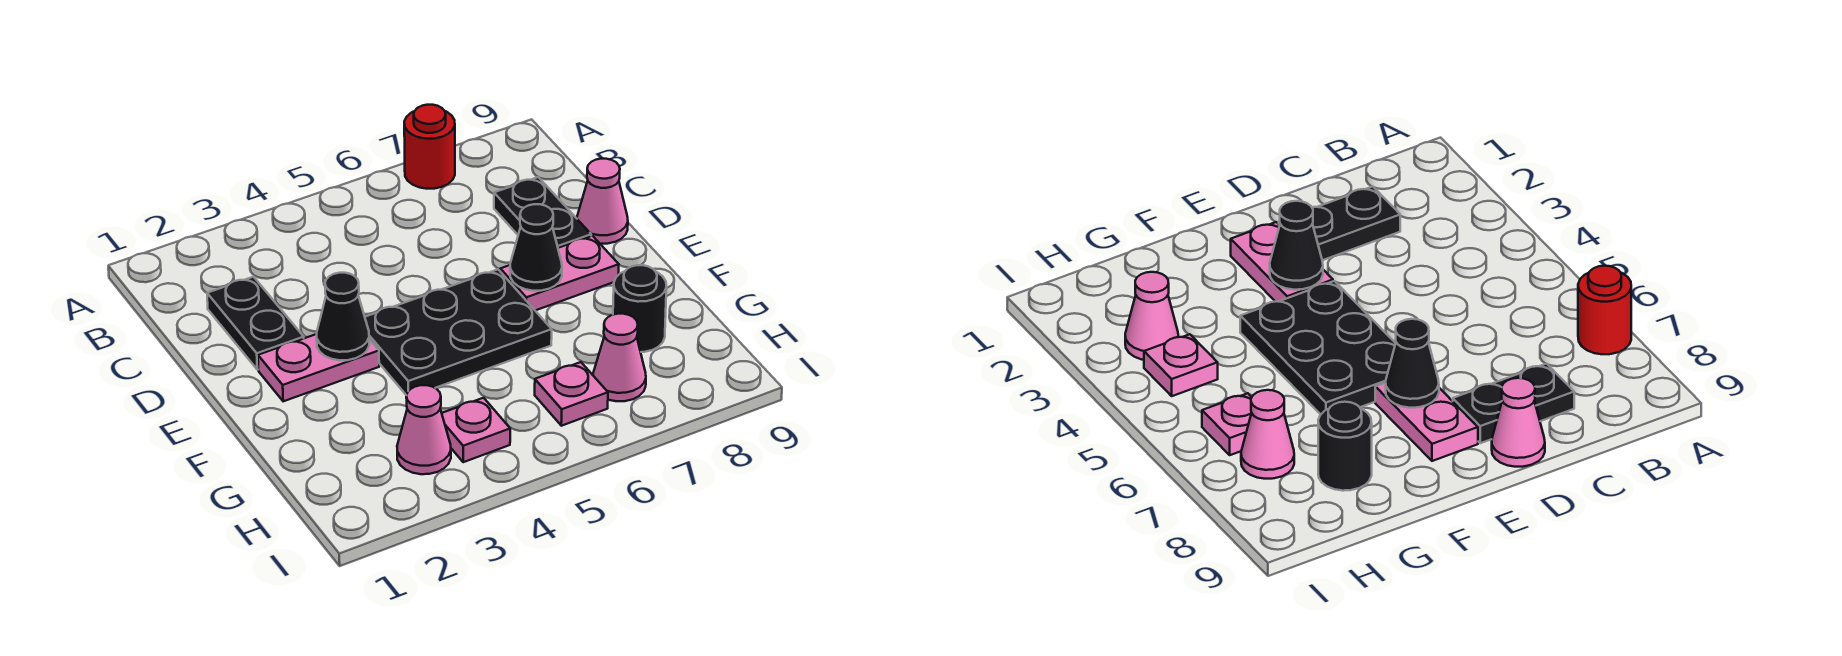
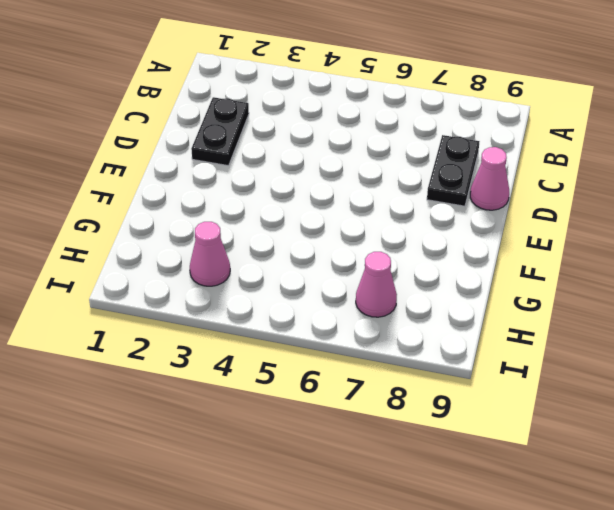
none -> red 1x1 round brick [404,105,455,189]
none -> pink 1x2 plate [258,334,379,401]
none -> black 2x3 plate [365,270,552,395]

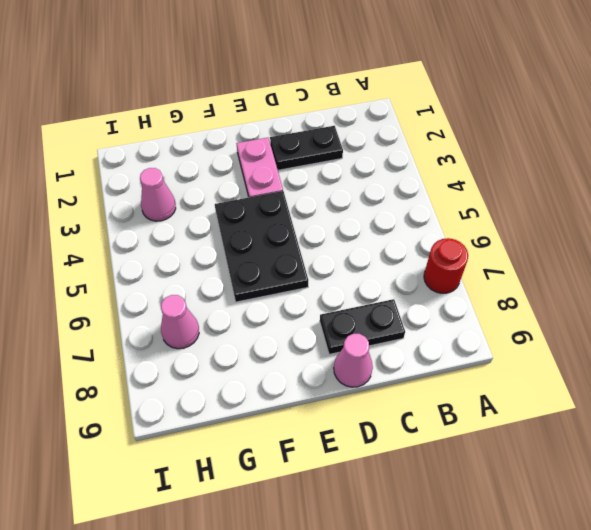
none -> pink 1x2 plate [500,236,619,310]
none -> black 1x1 round brick [613,265,667,352]
none -> pink 1x1 plate [442,398,510,462]

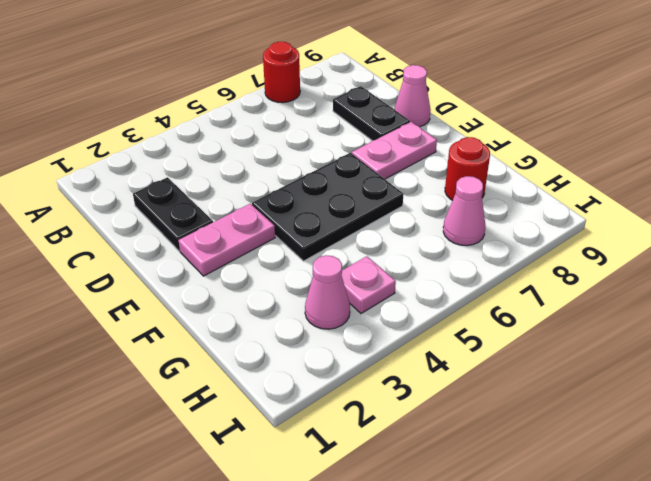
red 1x1 round brick [445,137,490,200] -> black 1x1 round brick [613,265,667,352]
none -> pink 1x1 plate [535,362,608,426]
none -> black 1x1 cone [317,273,369,360]
none -> black 1x1 cone [510,204,562,291]

